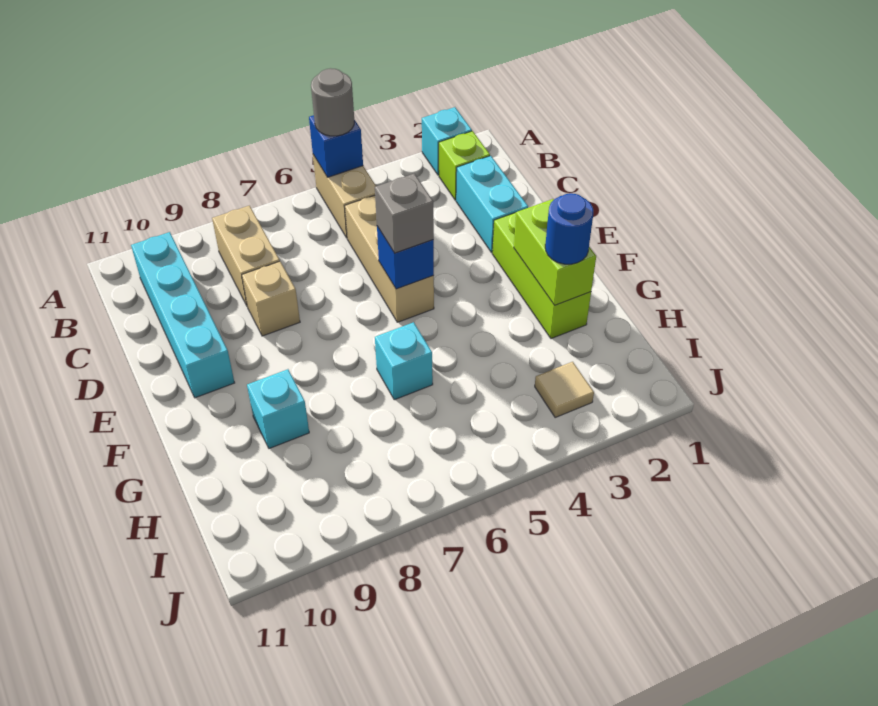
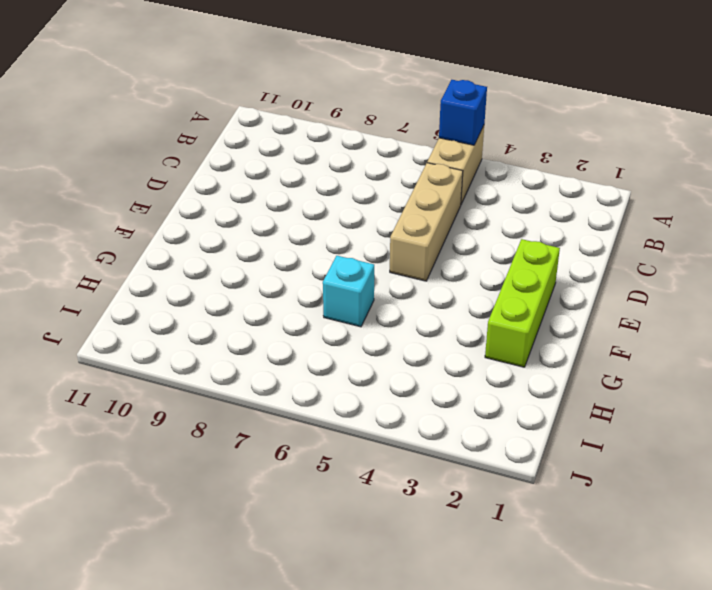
none -> cyan 1x1 brick [422,107,472,175]
none -> lime 1x1 brick [439,131,490,200]
none -> tan 1x2 brick [212,206,280,305]

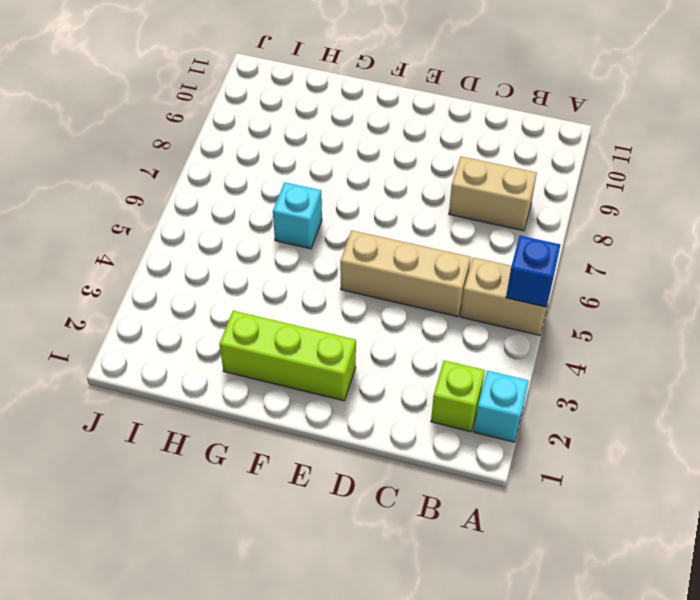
none -> cyan 1x4 brick [131,232,235,398]
none -> cyan 1x2 brick [456,156,528,253]
none -> tan 1x1 brick [242,261,300,336]

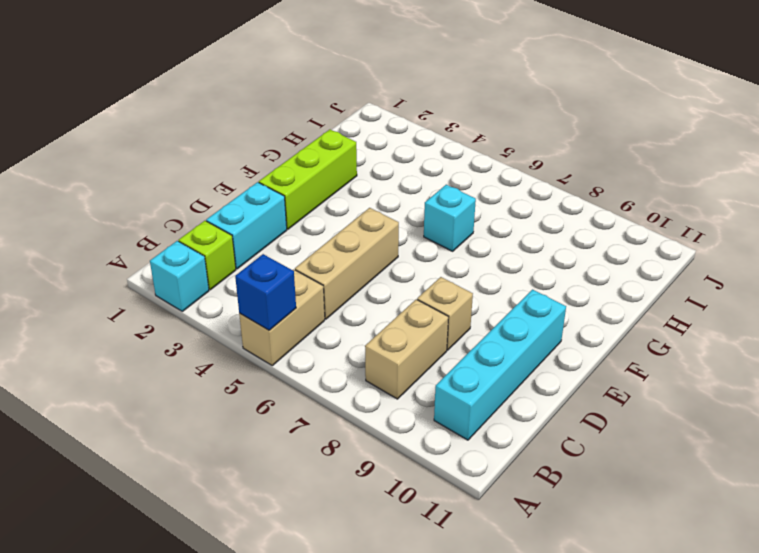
none -> cyan 1x1 brick [247,369,309,449]
none -> tan 1x1 tile [535,362,594,417]
none -> blue 1x1 brick [377,226,434,289]

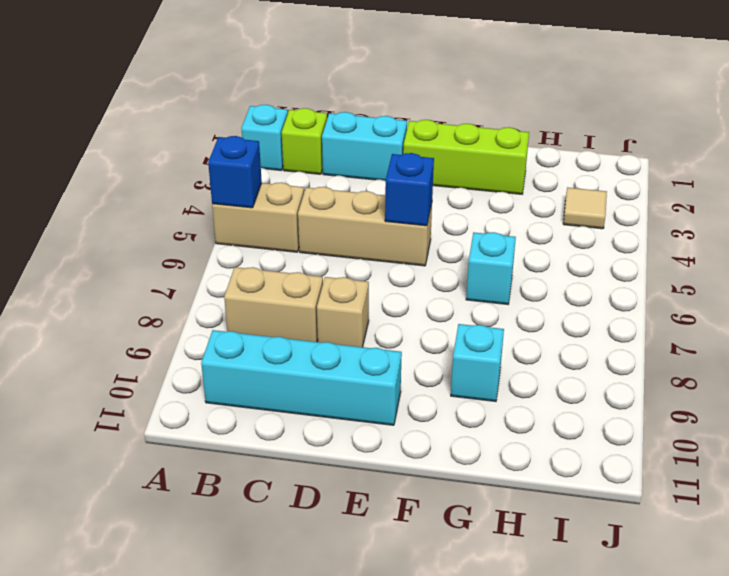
none -> lime 1x2 brick [514,199,596,305]
none -> grey 1x1 round brick [311,68,354,136]
none -> grey 1x1 brick [375,174,434,253]

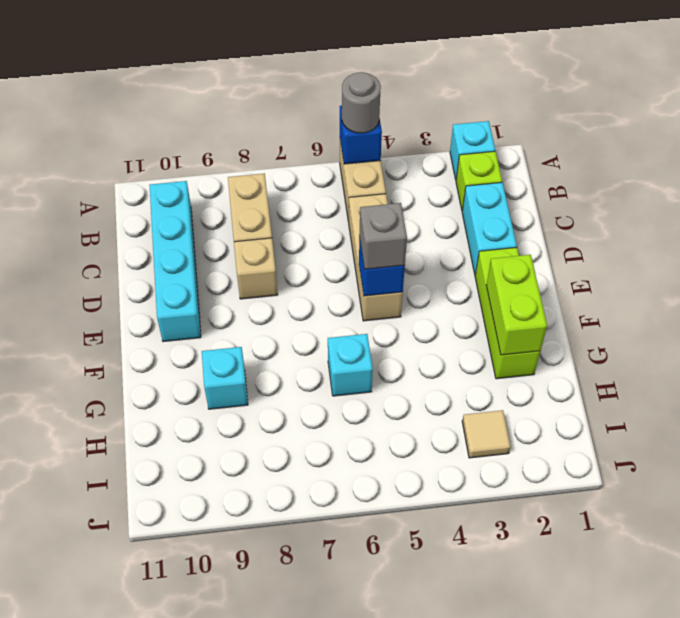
none -> blue 1x1 round brick [545,193,593,264]

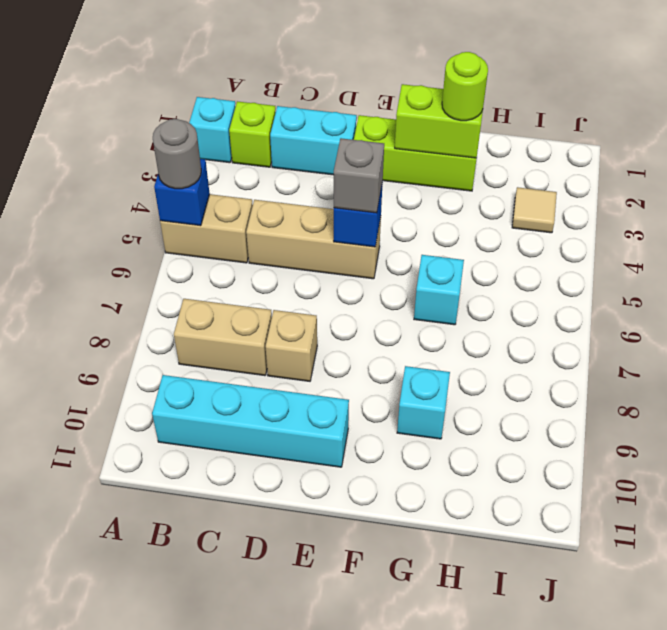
lime 1x1 round brick [442,52,488,121] -> blue 1x1 round brick [545,193,593,264]

